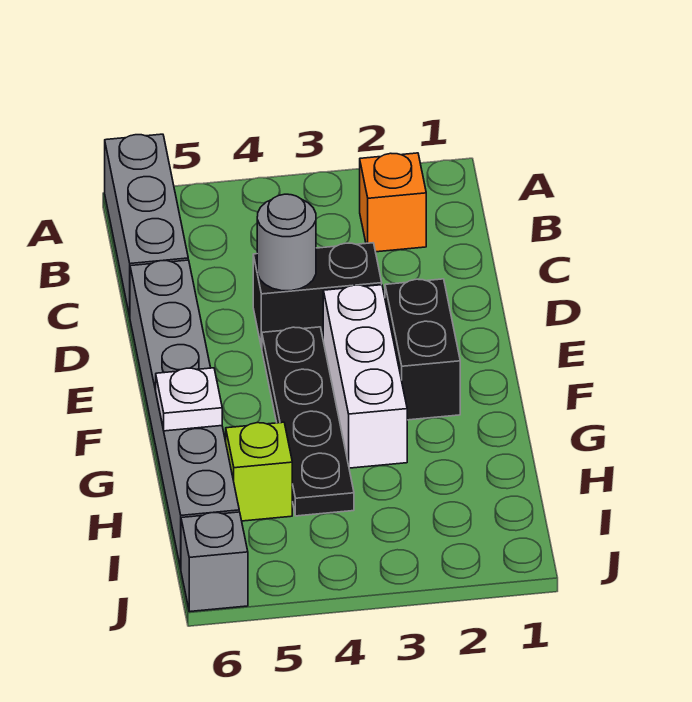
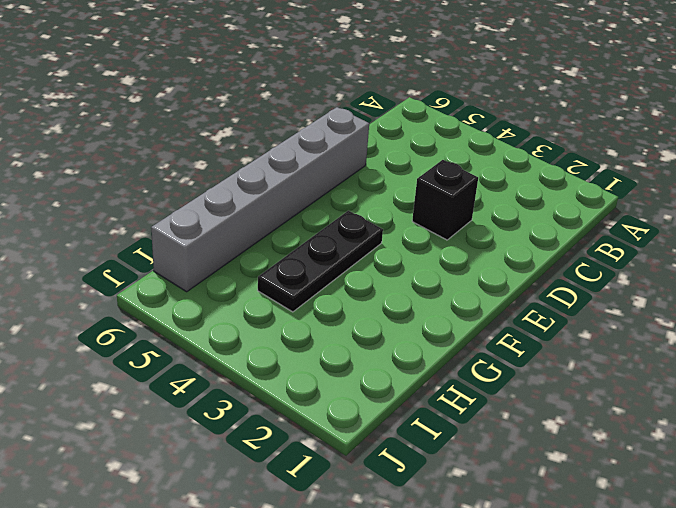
black 1x1 brick [412,160,478,240] -> black 1x2 brick [253,243,382,348]
black 1x3 plate [258,211,383,312] -> black 1x4 plate [262,327,354,516]
none -> grey 1x3 brick [105,134,188,316]
none -> orange 1x1 brick [360,153,426,252]

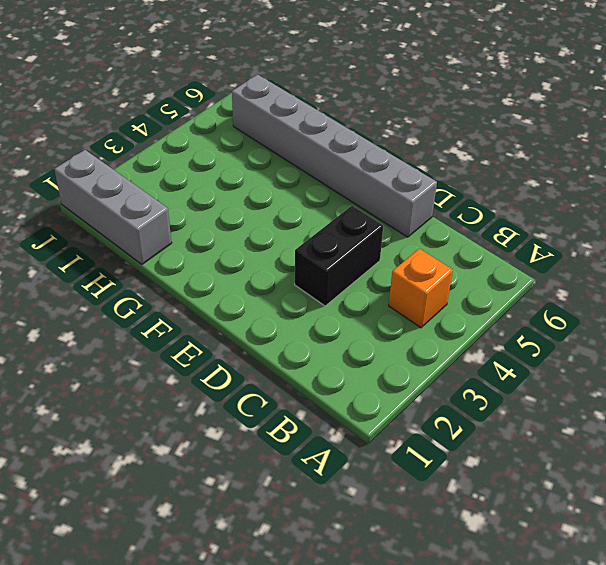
orange 1x1 brick [389,248,453,328] -> orange 1x1 brick moved to [360,153,426,252]
grey 1x3 brick [54,150,172,264] -> grey 1x3 brick moved to [105,134,188,316]
none -> black 1x2 brick [385,279,460,420]
none -> white 1x3 brick [323,285,407,468]

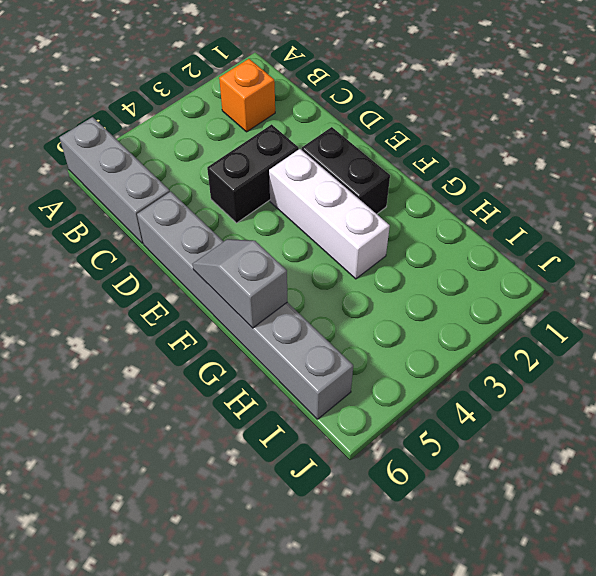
grey 1x2 slope [193,239,287,328] -> white 1x1 plate [156,368,222,431]
none -> black 1x4 plate [262,327,354,516]
none -> lime 1x1 brick [226,422,292,521]

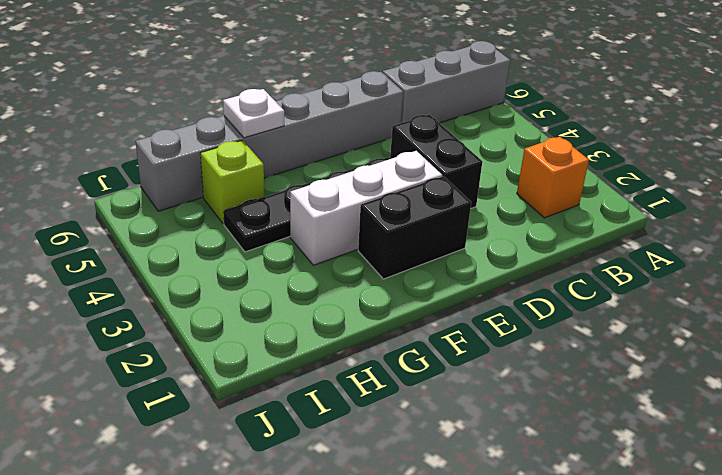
none -> grey 1x1 brick [181,512,248,612]
none -> grey 1x1 round brick [257,194,316,291]

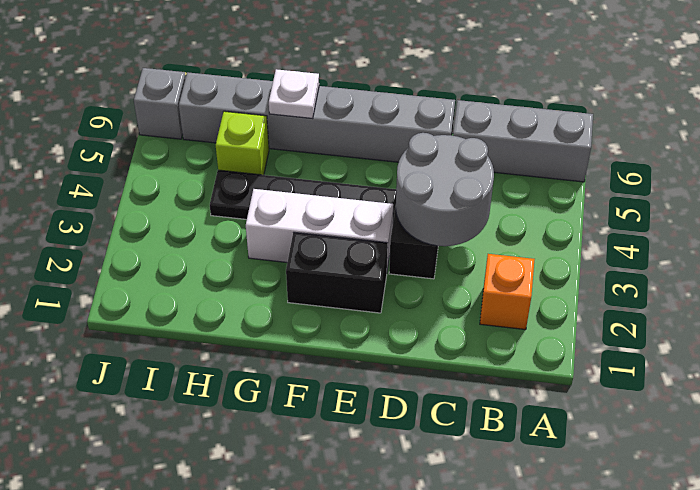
grey 2x2 round brick [396,133,494,246] -> grey 1x1 round brick [257,194,316,291]

